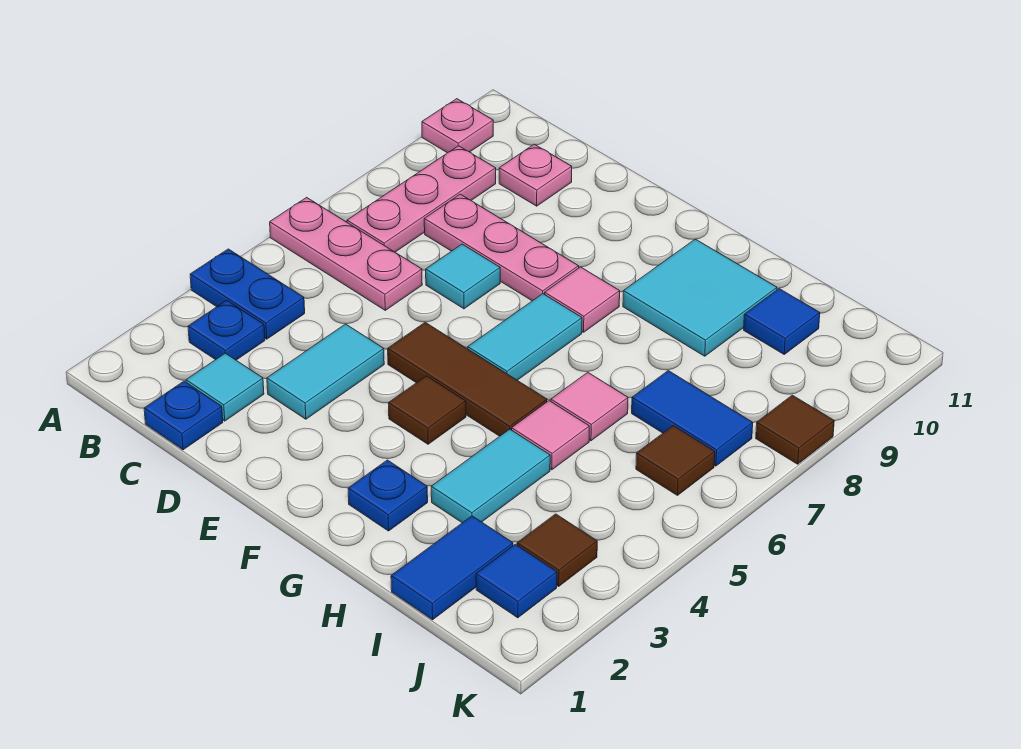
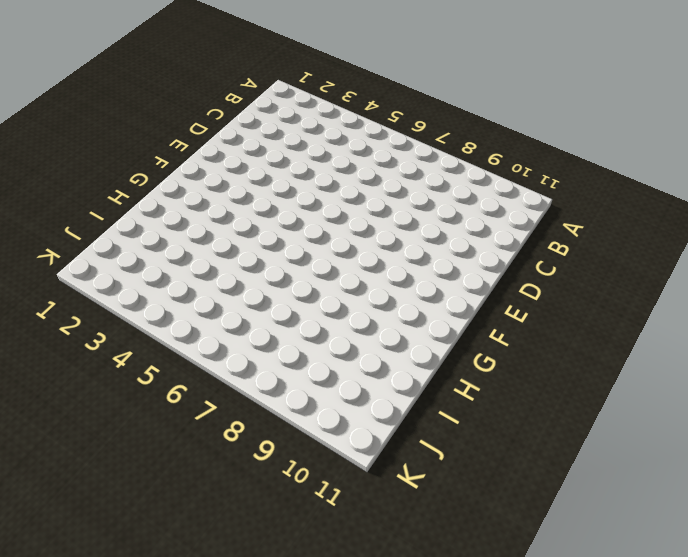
none -> blue 1x2 plate [190,249,305,339]
none -> pink 1x3 plate [270,197,422,310]
none -> pink 1x1 plate [422,99,493,153]

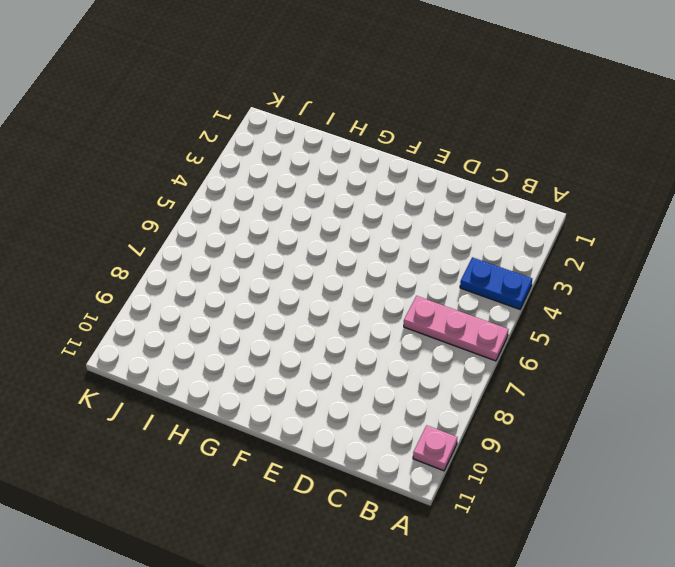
none -> blue 1x1 plate [188,300,265,360]
none -> pink 1x3 plate [347,146,496,252]
none -> blue 1x1 plate [144,381,223,450]

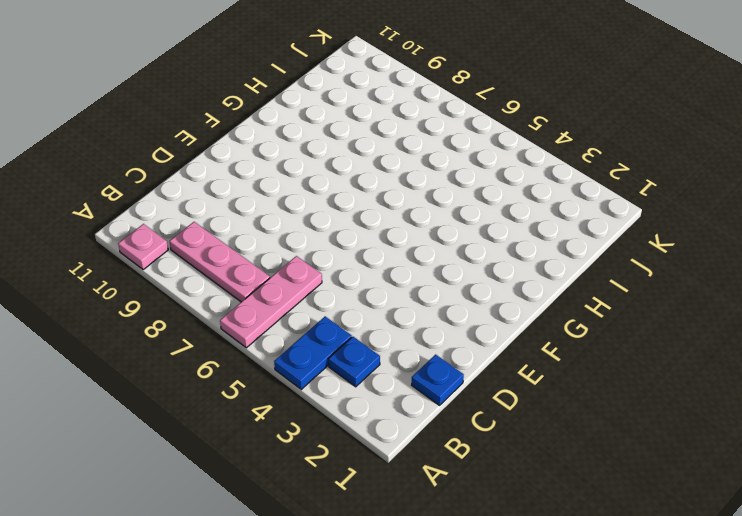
none -> cyan 1x1 tile [186,353,264,421]
none -> pink 1x3 plate [424,194,579,301]
none -> pink 1x1 plate [499,144,572,206]

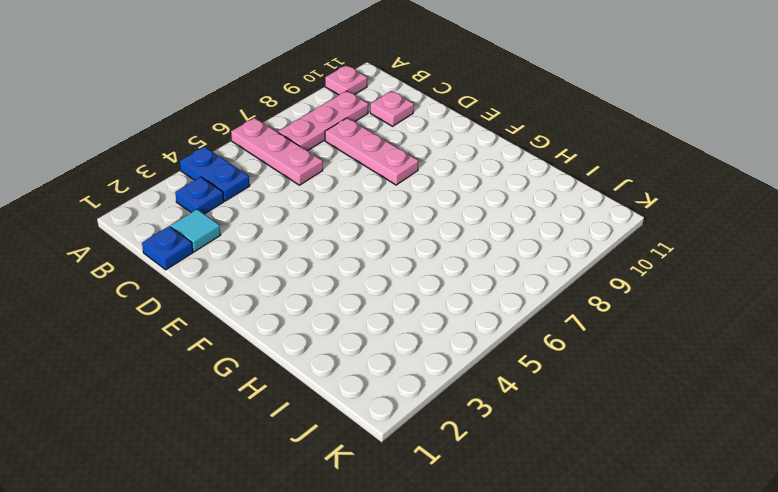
none -> cyan 1x2 tile [267,324,384,419]
none -> cyan 1x1 tile [426,244,500,309]
none -> brown 1x3 tile [388,322,547,436]

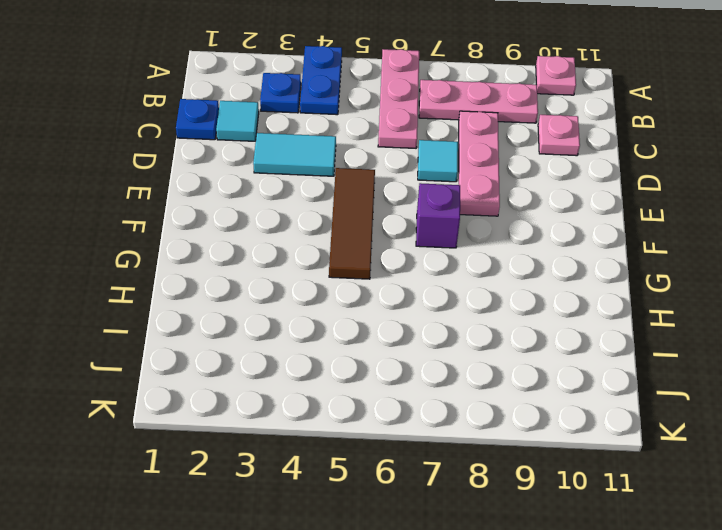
purple 1x1 brick [416,183,460,248] -> cyan 1x2 tile [468,294,582,380]
none -> brown 1x1 tile [388,376,466,444]
none -> pink 1x1 tile [545,267,620,332]
none -> blue 1x1 plate [348,460,428,531]

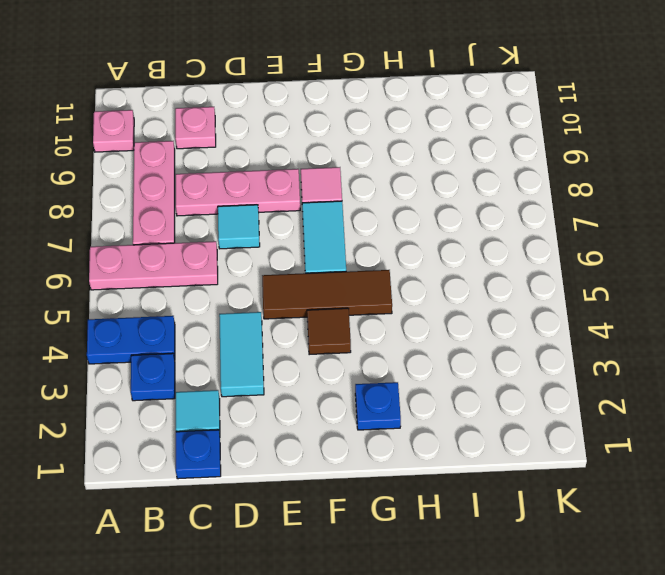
none -> cyan 2x2 tile [623,239,777,356]
none -> cyan 1x2 tile [431,429,550,523]
none -> pink 1x1 tile [512,401,589,470]

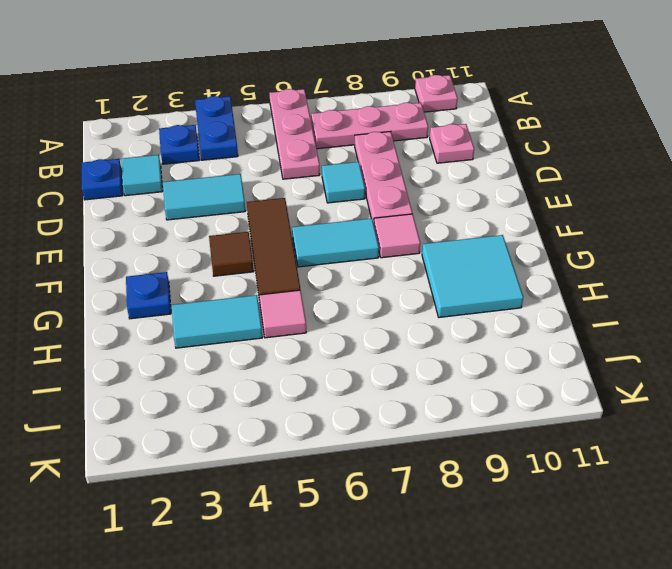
none -> pink 1x1 tile [551,372,628,441]
none -> blue 1x2 tile [391,516,513,620]
none -> blue 1x2 tile [632,371,753,466]

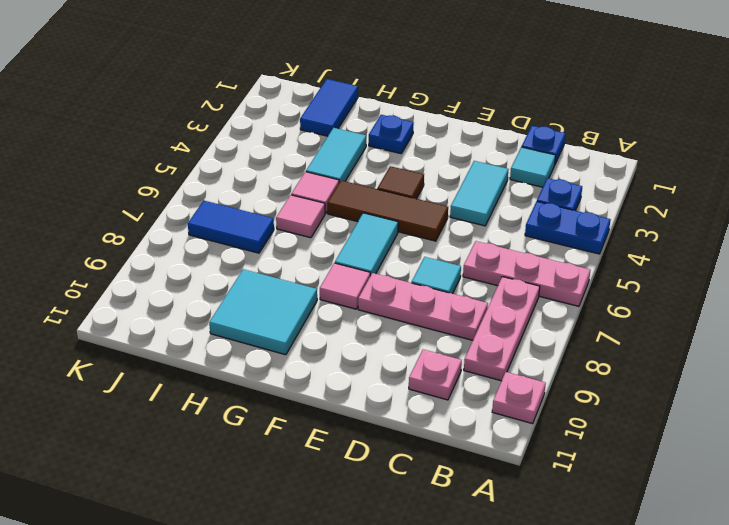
none -> blue 1x1 tile [744,289,820,354]
none -> blue 1x1 tile [476,544,557,618]
none -> brown 1x1 tile [517,514,597,586]

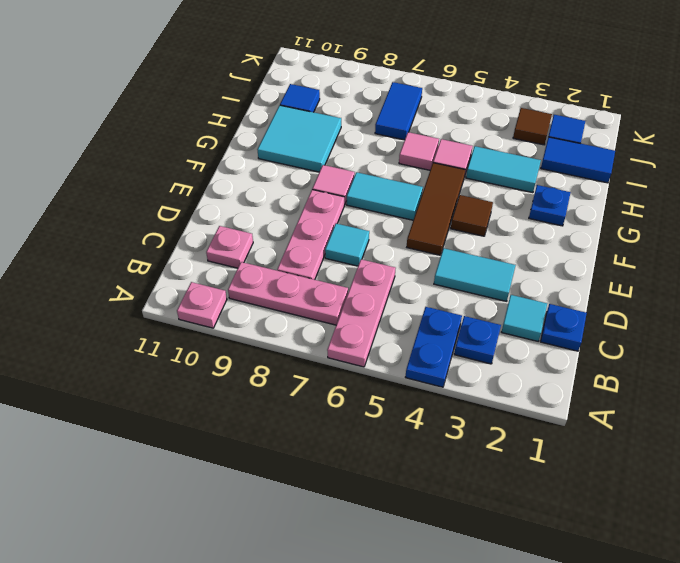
none -> brown 1x1 tile [636,426,715,495]
none -> brown 1x1 tile [756,395,834,464]

